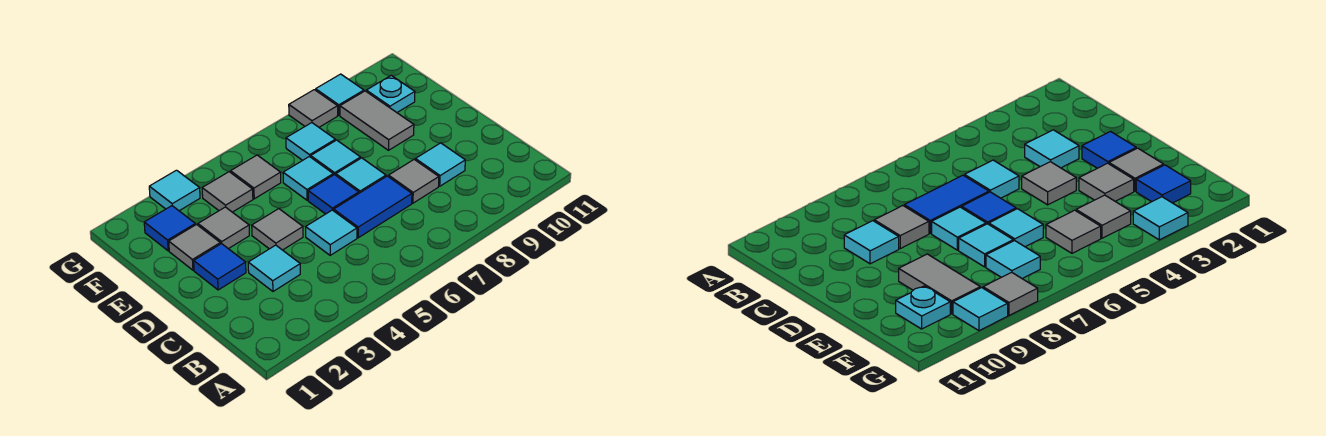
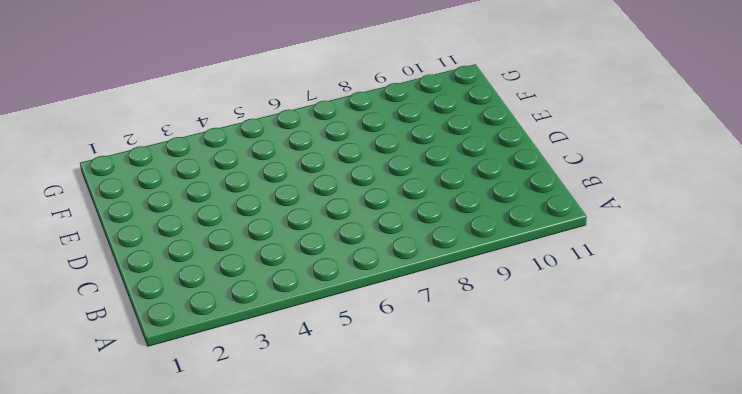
none -> cyan 1x1 tile [248,245,300,291]
none -> cyan 1x1 tile [306,210,357,255]
none -> blue 1x2 tile [334,176,412,238]

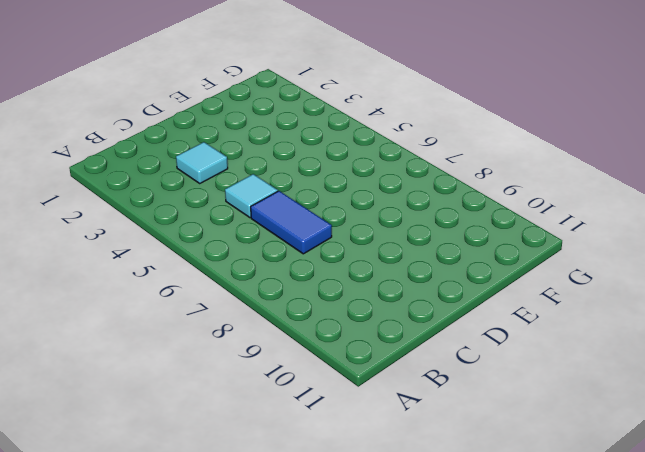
none -> grey 1x1 tile [389,160,439,203]
none -> cyan 1x1 tile [415,143,465,186]
none -> blue 1x1 tile [194,244,246,290]

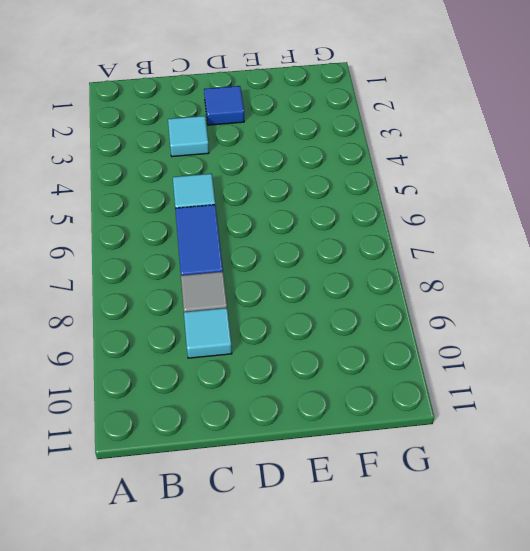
none -> grey 1x1 tile [252,209,303,250]
none -> blue 1x1 tile [308,174,359,214]
none -> cyan 1x1 tile [336,158,386,193]

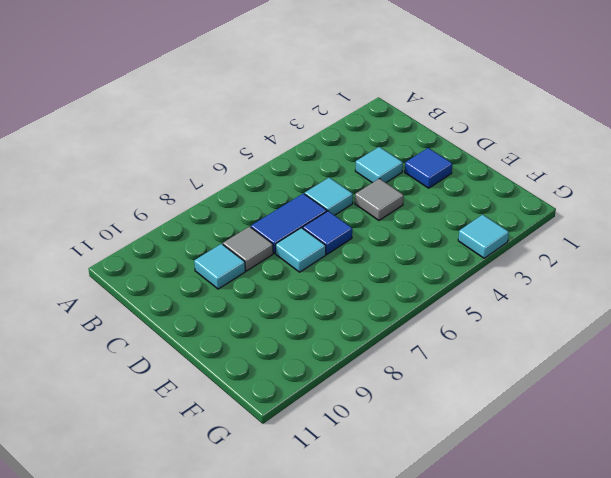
none -> grey 1x1 tile [169,225,220,270]
none -> grey 1x1 tile [198,207,249,249]
none -> cyan 1x1 tile [283,156,333,200]

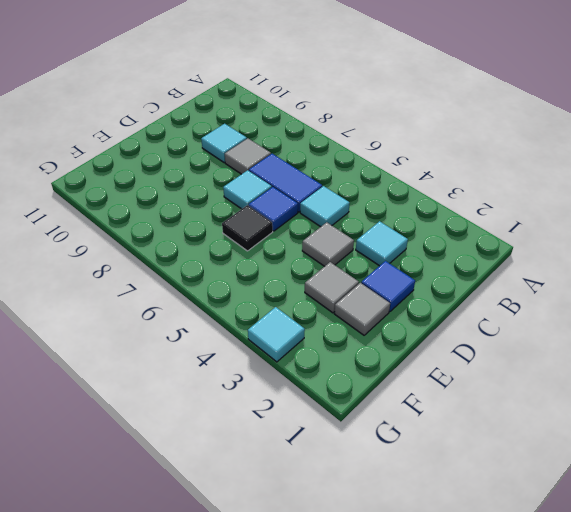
black 1x1 tile [222,205,273,251] -> cyan 1x1 tile [283,156,333,200]
none -> cyan 1x1 tile [311,140,361,175]
none -> grey 1x2 tile [340,91,414,150]
none -> blue 1x1 tile [144,206,195,251]

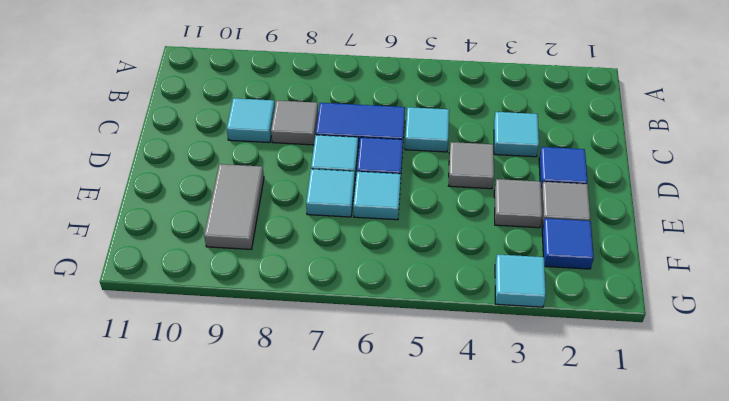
none -> grey 1x1 tile [202,172,253,212]
none -> grey 1x1 tile [231,155,281,199]
none -> cyan 1x1 tile [286,123,335,160]

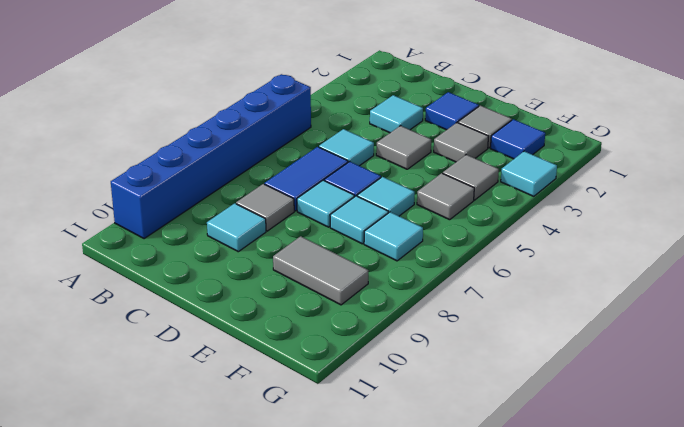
blue 1x6 brick [111,74,311,239] -> none
none -> cyan 1x1 plate [366,76,415,112]
none -> grey 1x1 tile [289,90,338,127]
none -> cyan 1x1 tile [316,74,364,115]

